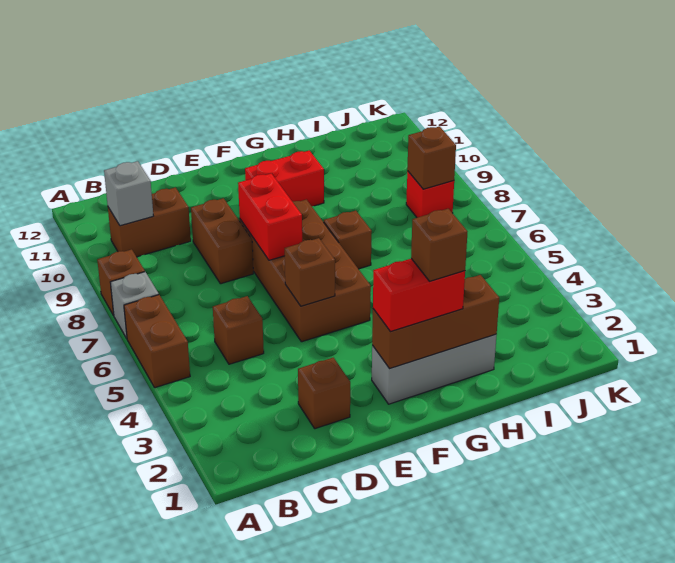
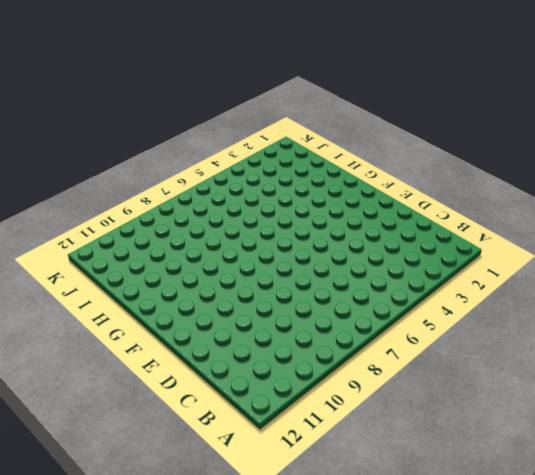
none -> brown 1x2 brick [124,295,190,388]
none -> grey 1x1 brick [110,272,159,338]
none -> brown 1x1 brick [97,249,145,315]

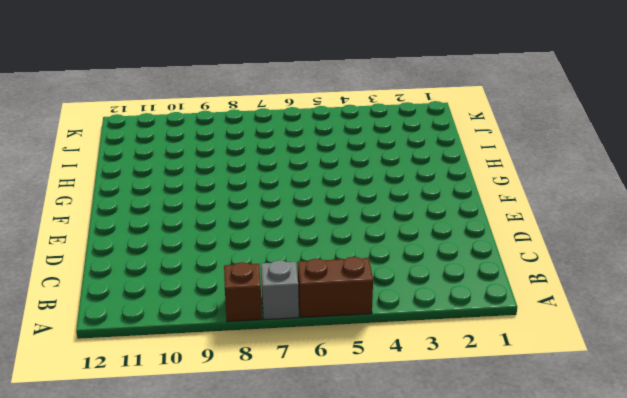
none -> brown 1x2 brick [108,188,191,257]
none -> brown 1x1 brick [213,296,264,364]
none -> brown 1x1 brick [298,358,350,429]

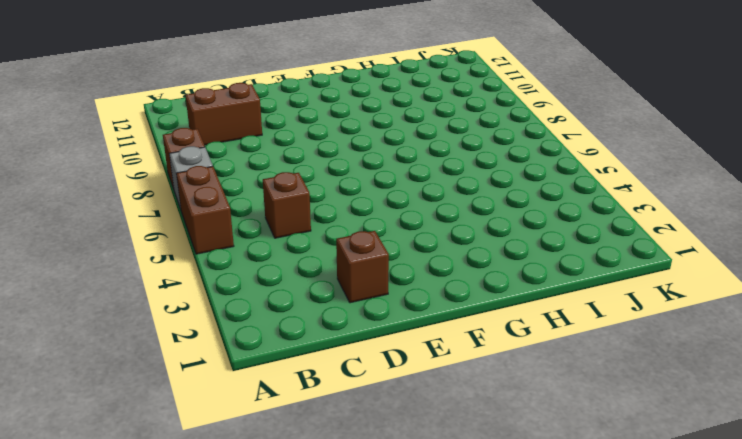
none -> brown 1x2 brick [191,198,253,284]
none -> brown 2x4 brick [240,200,371,342]
none -> grey 1x3 brick [372,334,497,404]

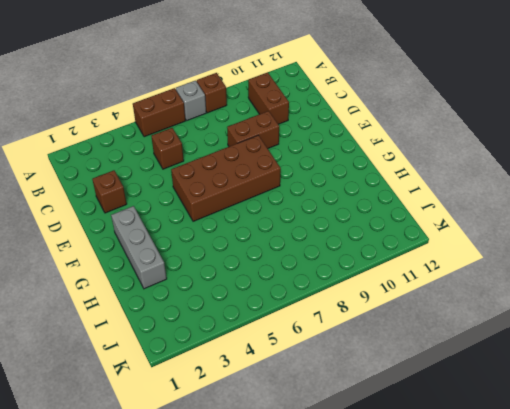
none -> red 1x2 brick [245,151,324,206]
none -> brown 1x1 brick [324,211,372,269]
none -> red 1x1 brick [406,171,454,218]

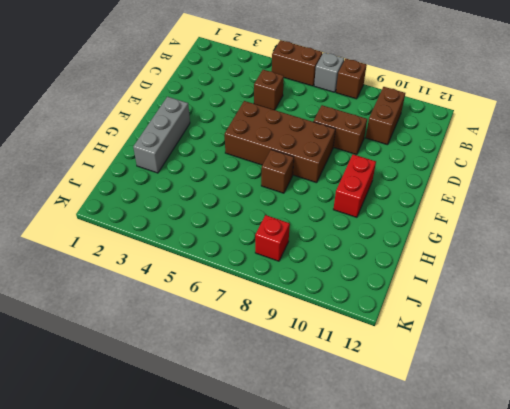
none -> brown 1x1 brick [298,358,350,429]
none -> grey 1x1 brick [104,161,153,226]
none -> brown 1x1 brick [285,238,335,306]

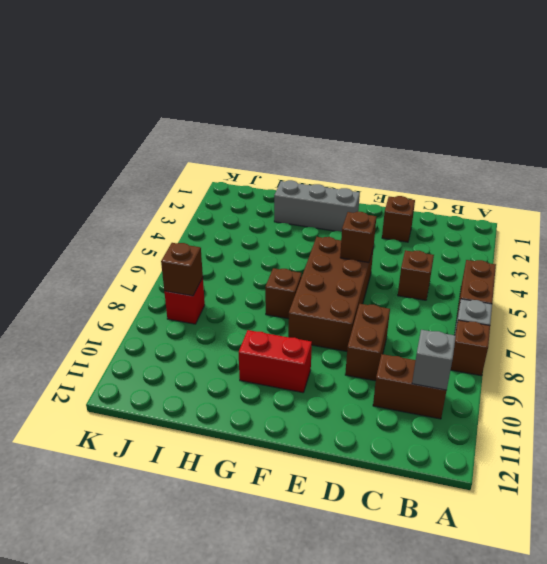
none -> red 1x2 brick [238,173,302,260]
none -> brown 1x3 brick [372,275,499,369]
none -> red 1x2 brick [373,259,465,332]

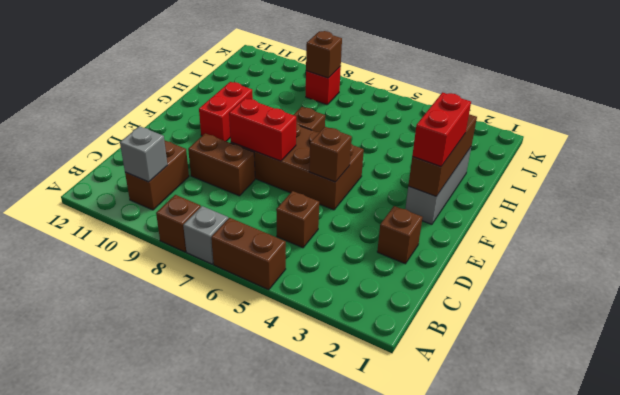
none -> brown 1x1 brick [411,209,468,281]

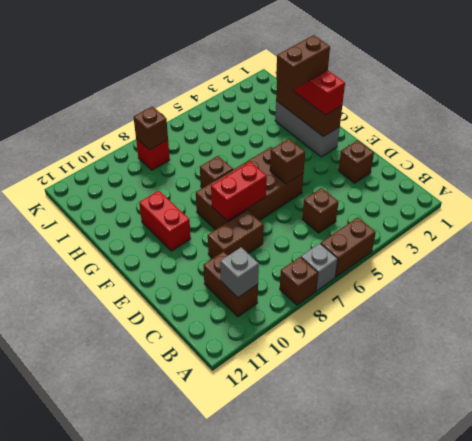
brown 1x2 brick [276,35,330,90] -> brown 1x1 brick [411,209,468,281]

